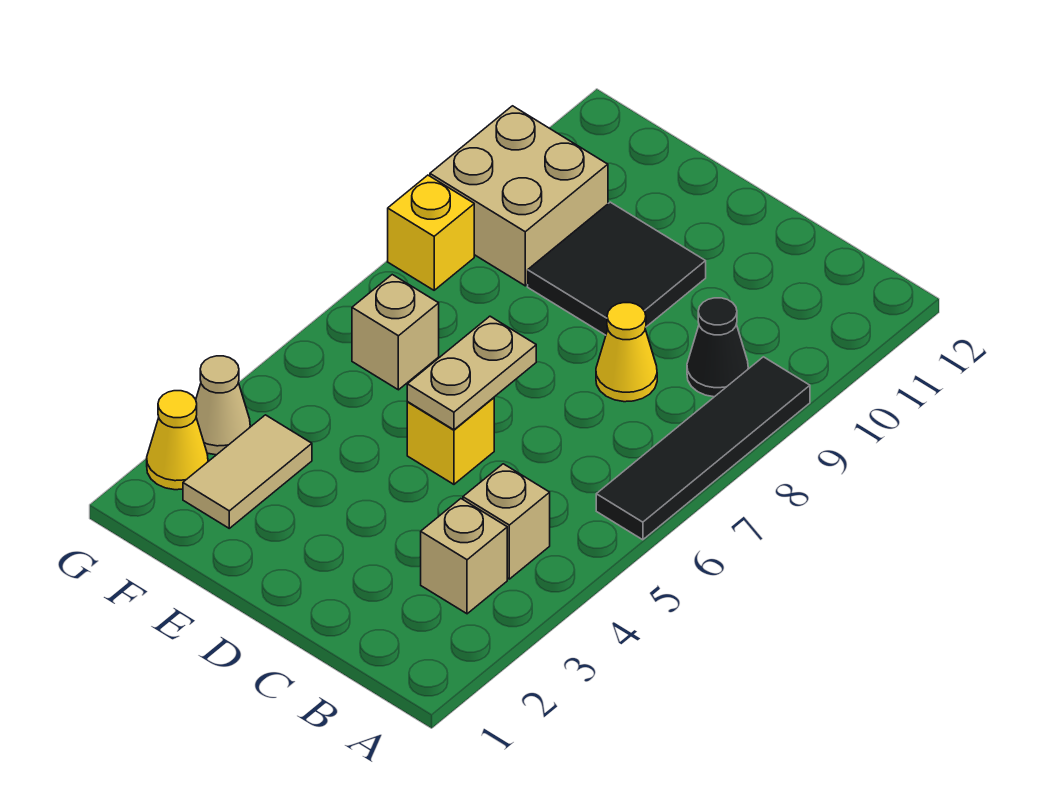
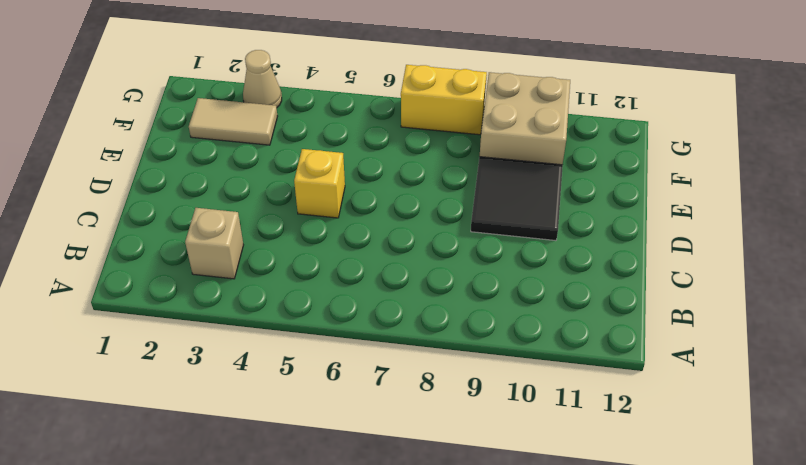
yellow 1x2 brick [401,65,487,135] -> yellow 1x1 brick [388,175,474,290]
none -> black 1x4 tile [596,357,810,540]
none -> tan 1x1 brick [463,464,550,579]
none -> black 1x1 cone [687,298,748,397]

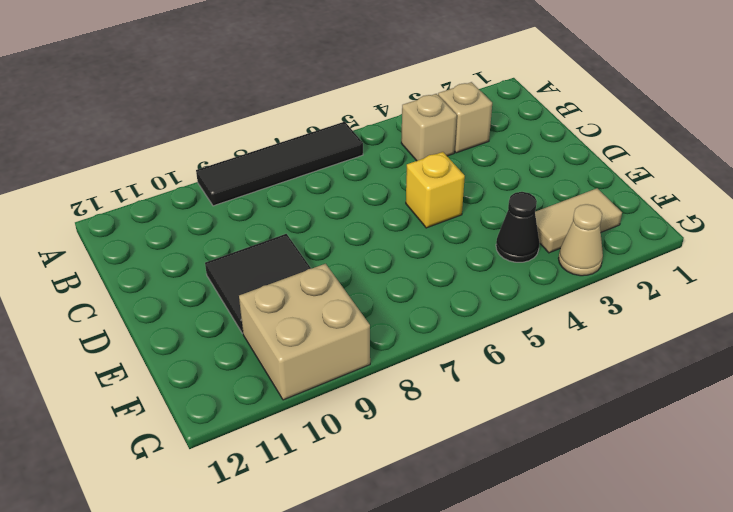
black 1x1 cone [496,192,539,262] -> black 1x1 cone moved to [687,298,748,397]
none -> yellow 1x1 cone [596,303,657,402]
none -> tan 1x1 brick [352,275,439,390]
none -> yellow 1x1 cone [147,391,208,490]

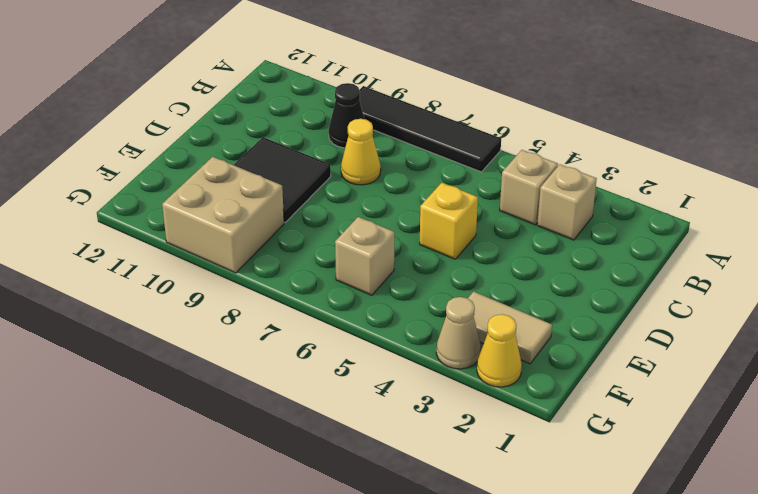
none -> yellow 1x1 brick [388,175,474,290]
none -> tan 1x2 plate [407,316,536,430]

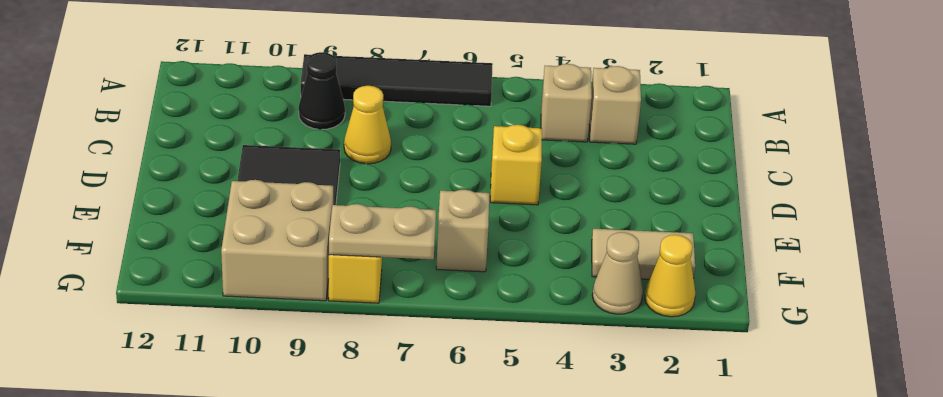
tan 1x2 plate [329,204,436,259] -> tan 1x2 plate moved to [407,316,536,430]

